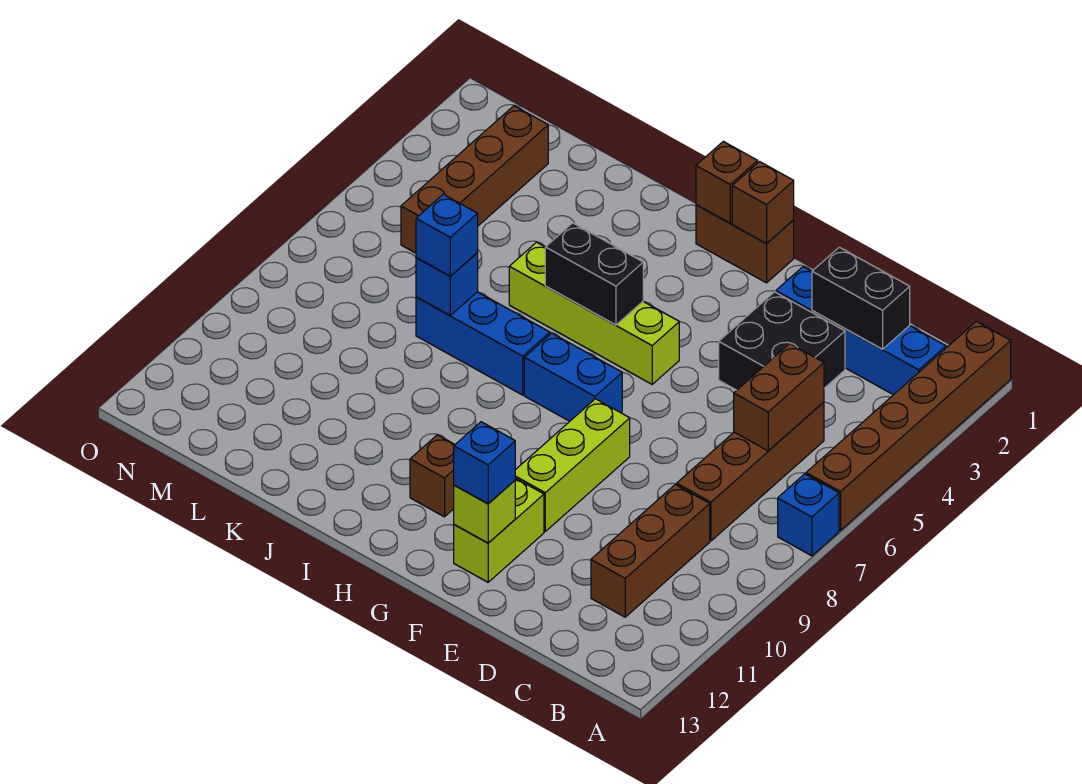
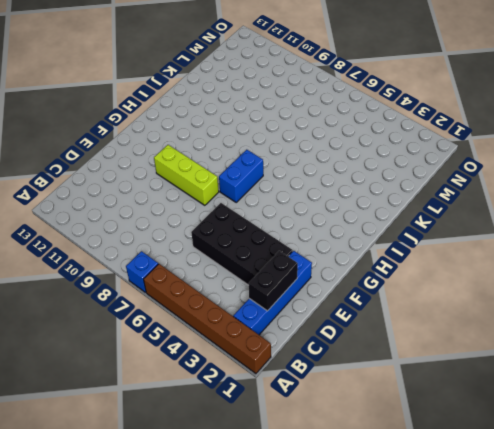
black 2x4 brick [191,203,293,285] -> black 2x2 brick [719,292,845,390]
none -> brown 1x4 brick [677,402,824,541]
none -> brown 1x3 brick [591,485,710,617]
none -> lime 1x2 brick [454,478,544,582]

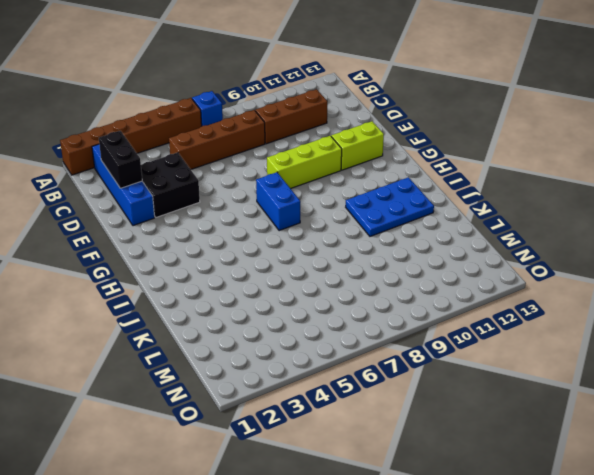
blue 2x3 plate [346,177,434,236] -> none
none -> brown 1x2 brick [696,205,794,283]
none -> lime 1x4 brick [509,242,679,384]
none -> brown 1x1 brick [410,435,455,517]

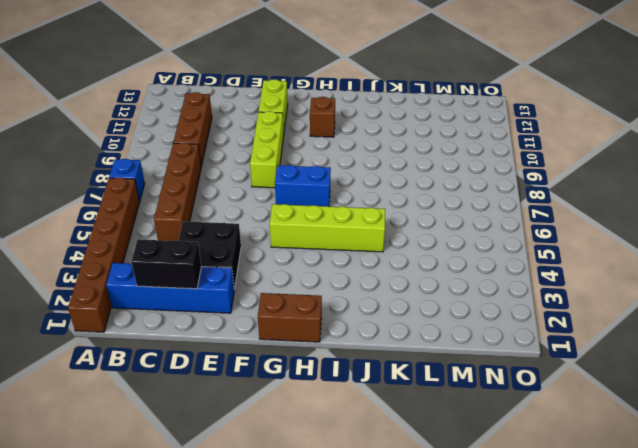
none -> blue 1x3 brick [416,292,550,395]
none -> brown 1x4 brick [401,106,548,253]
none -> brown 1x2 brick [734,344,824,451]

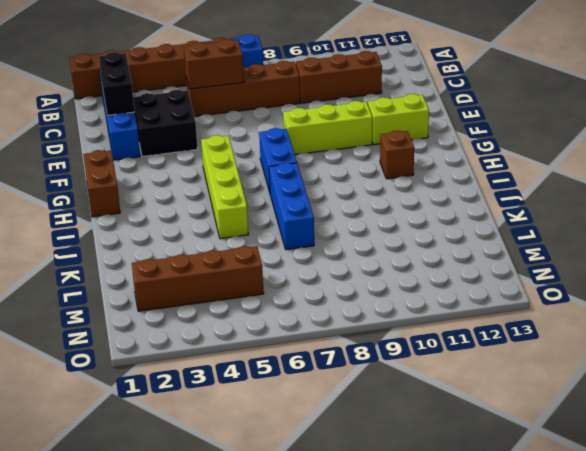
none -> lime 1x1 brick [454,481,515,543]
none -> brown 1x1 brick [732,162,794,243]
none -> brown 1x1 brick [696,141,758,223]

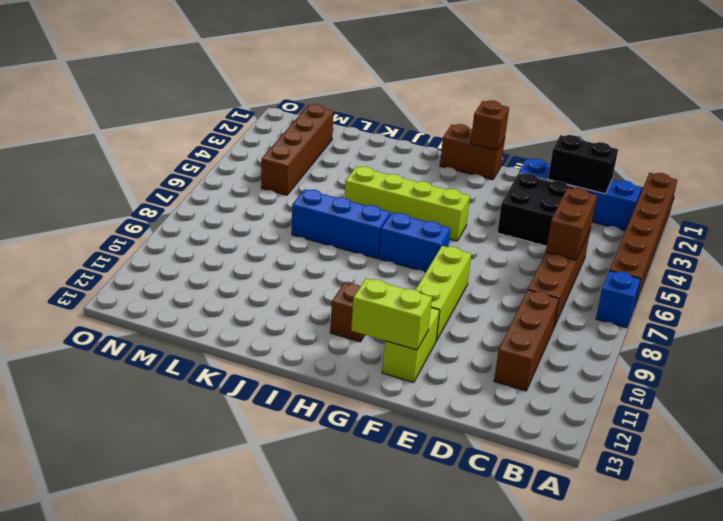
lime 1x2 brick [351,278,432,350] -> lime 1x1 brick [454,481,515,543]
none -> brown 1x1 brick [696,141,758,223]
none -> black 1x2 brick [545,223,643,325]
none -> blue 1x1 brick [416,253,478,315]

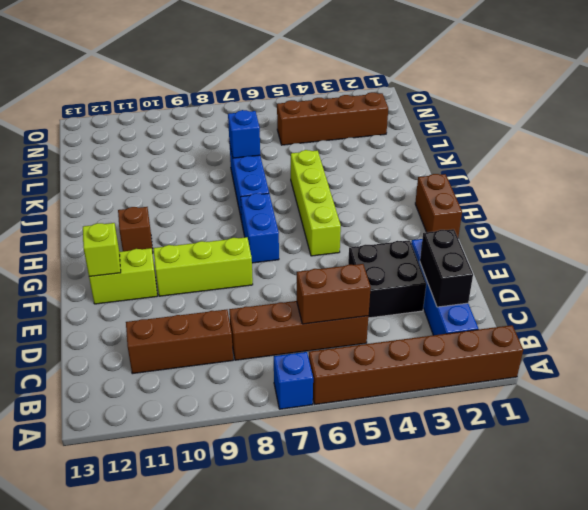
none -> brown 1x1 brick [732,162,794,243]
none -> brown 1x1 brick [696,141,758,223]
none -> black 1x2 brick [545,223,643,325]

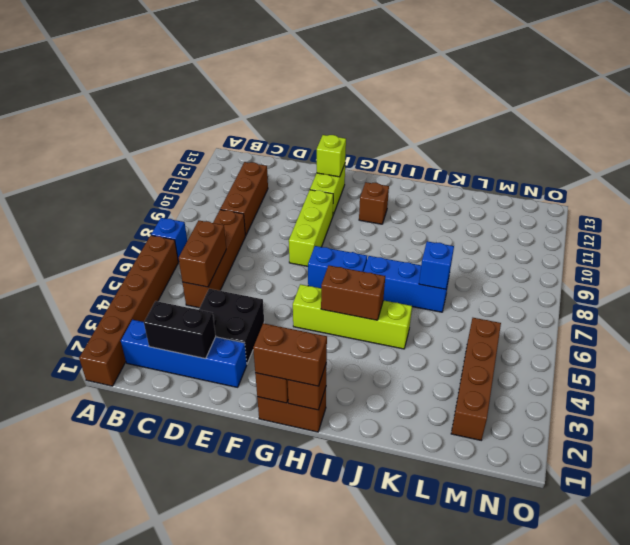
brown 1x2 brick [253,323,327,386] -> none
brown 1x2 brick [321,265,385,320] -> black 1x2 brick [545,223,643,325]
none -> blue 1x1 brick [454,422,515,504]
none -> blue 1x1 brick [416,194,478,276]

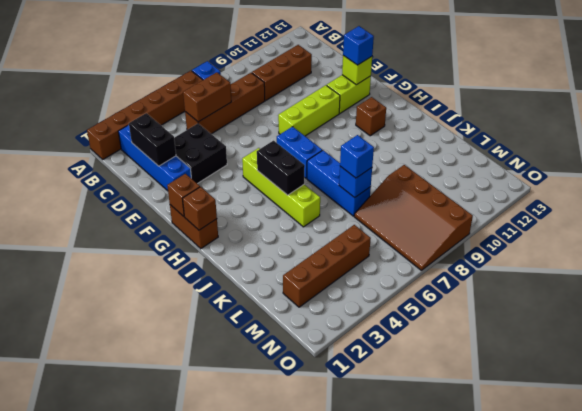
brown 3x4 slope [354,165,473,271] -> none

